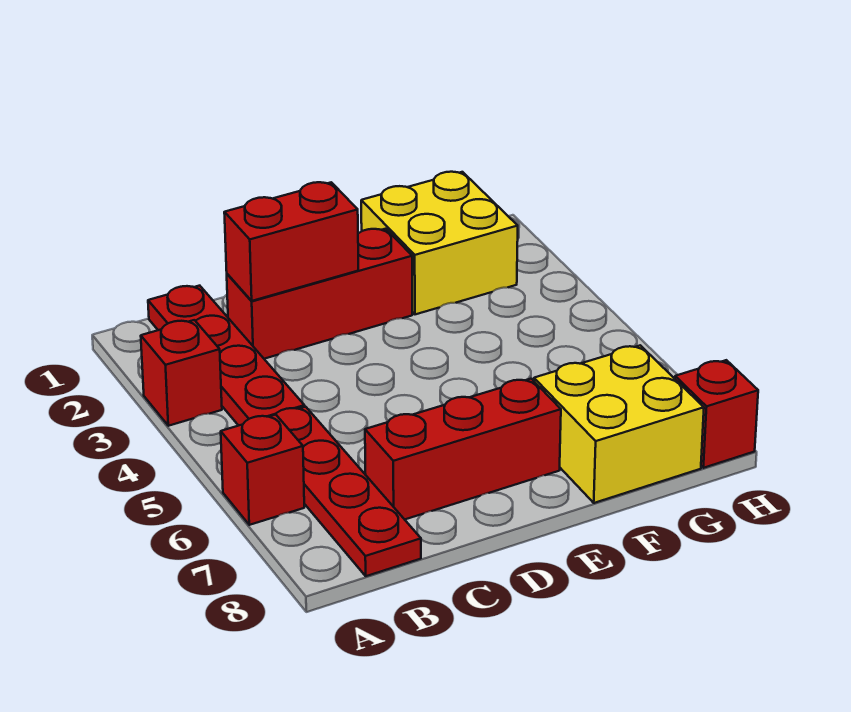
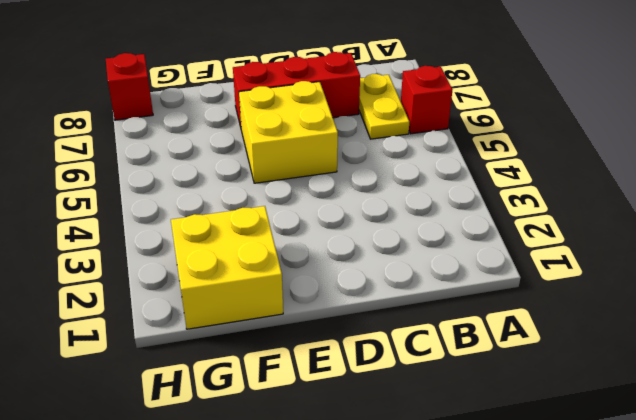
yellow 1x2 plate [359,74,409,139] -> red 1x4 plate [276,407,421,576]
yellow 2x2 brick [239,81,338,183] -> yellow 2x2 brick moved to [534,345,704,503]
none -> red 1x1 brick [141,320,222,426]
none -> red 1x4 plate [148,286,305,426]

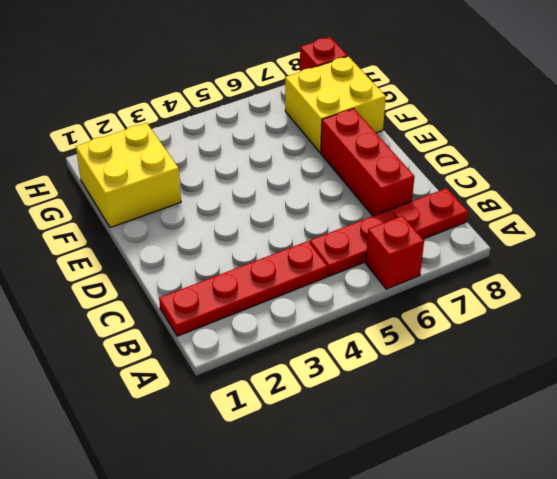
none -> red 1x1 brick [141,320,222,426]
none -> red 1x3 brick [227,229,412,359]

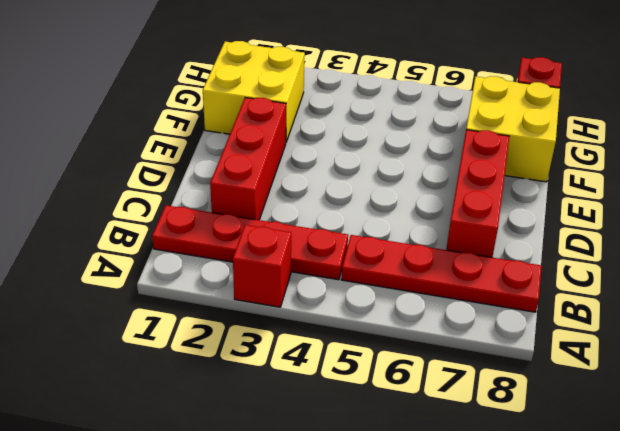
none -> red 1x1 brick [221,414,304,525]
none -> red 1x2 brick [224,182,358,301]

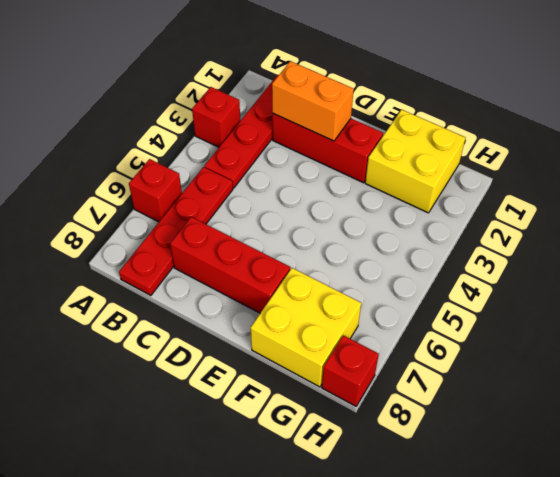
orange 1x2 brick [272,61,354,141] -> red 1x2 brick [224,182,358,301]

